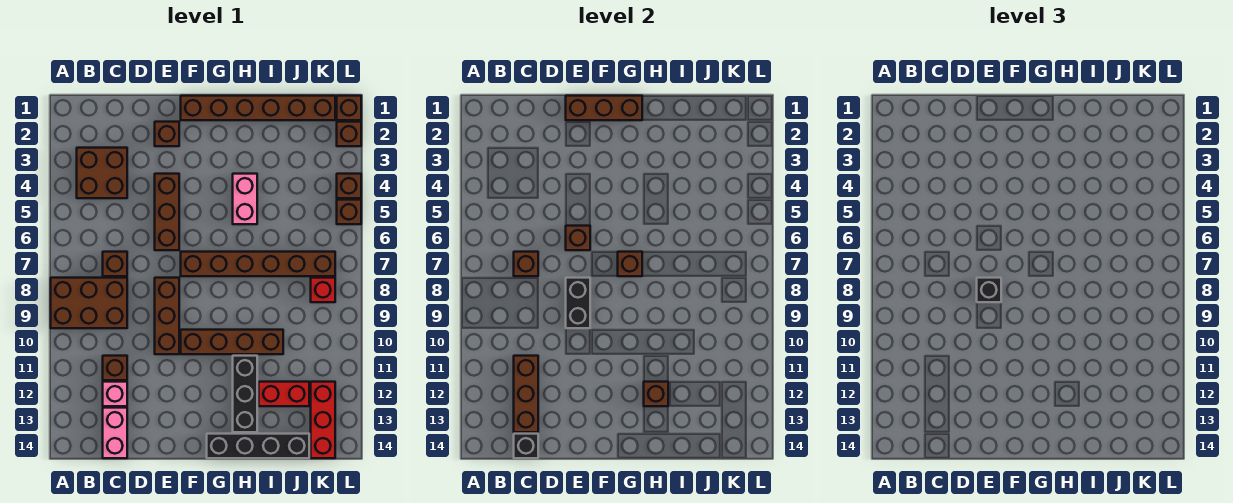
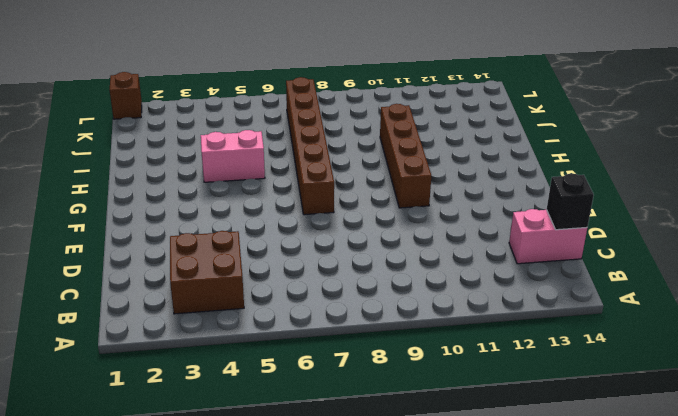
none -> brown 2x3 brick [51,278,127,328]
none -> brown 1x1 brick [103,252,127,276]
none -> brown 1x1 brick [103,356,127,380]
none -> pink 1x1 brick [103,382,127,406]

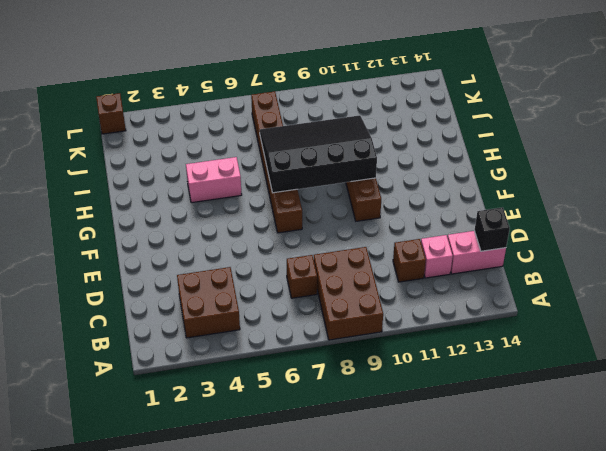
black 3x4 slope [259,115,377,193] -> brown 1x1 brick [618,252,642,276]
none -> brown 1x1 brick [155,122,179,146]
none -> brown 1x3 brick [155,174,179,250]
none -> brown 1x3 brick [155,278,179,354]
none -> brown 1x6 brick [181,96,335,120]

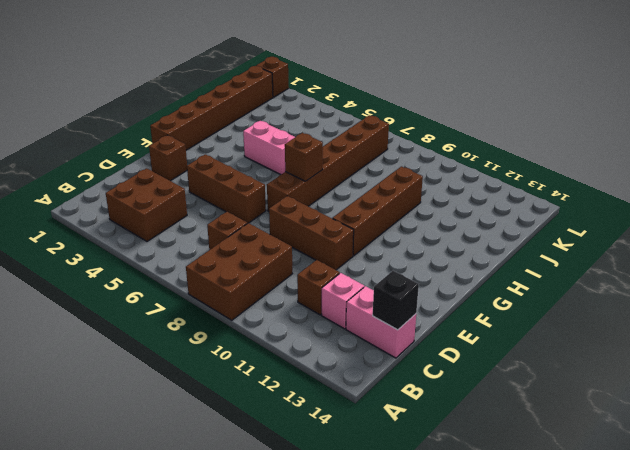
none -> black 1x4 brick [207,434,309,458]
none -> black 1x3 brick [233,356,257,432]
none -> red 1x2 brick [259,382,309,406]
none -> red 1x1 brick [311,278,335,302]

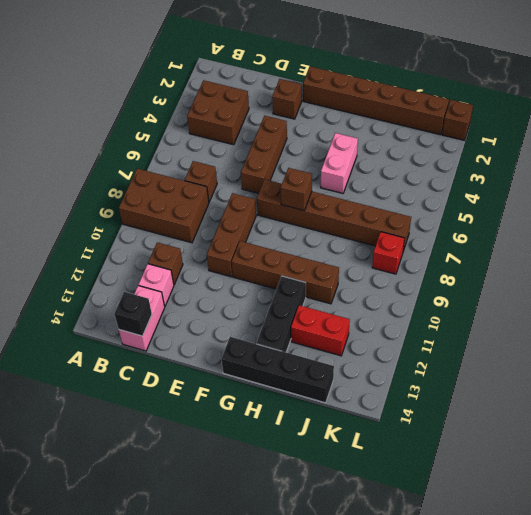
none -> red 1x3 brick [311,382,335,458]
none -> brown 1x1 brick [337,122,361,146]
none -> brown 1x1 brick [337,174,361,198]
none -> brown 1x1 brick [337,200,361,224]

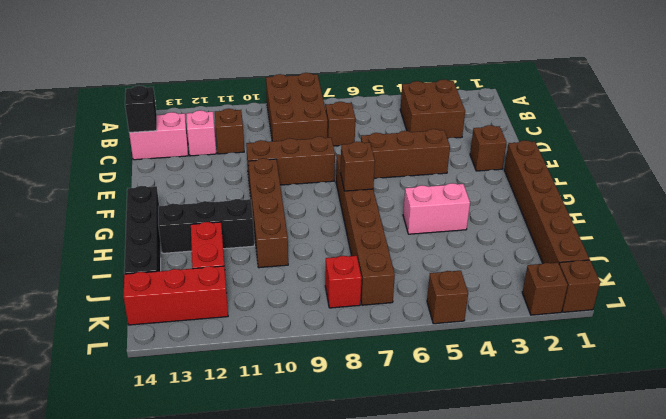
none -> brown 1x1 brick [337,174,361,198]
none -> brown 1x1 brick [514,252,538,276]
none -> brown 1x3 brick [514,356,538,432]
none -> brown 1x3 brick [566,96,642,120]

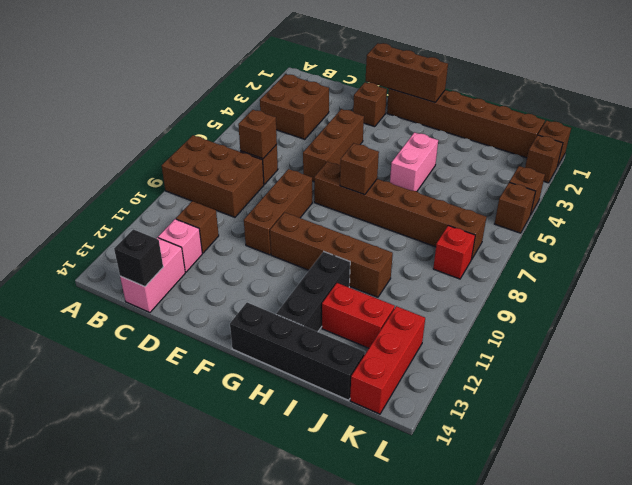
none -> brown 1x3 brick [514,356,538,432]
none -> brown 1x1 brick [566,226,590,250]
none -> black 1x2 brick [566,278,590,328]
none -> brown 1x1 brick [644,382,668,406]

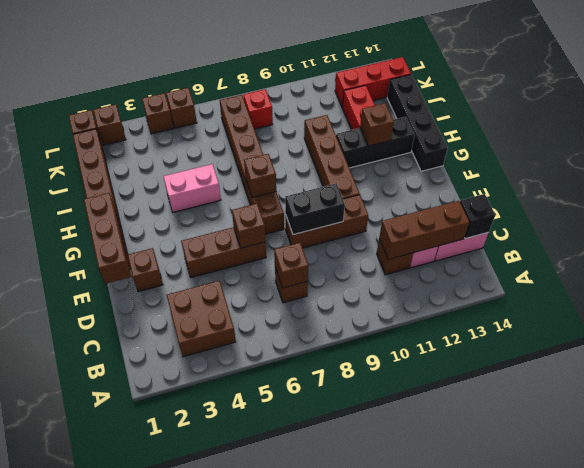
none -> brown 2x3 brick [51,278,127,328]
none -> black 1x1 brick [977,278,1001,302]

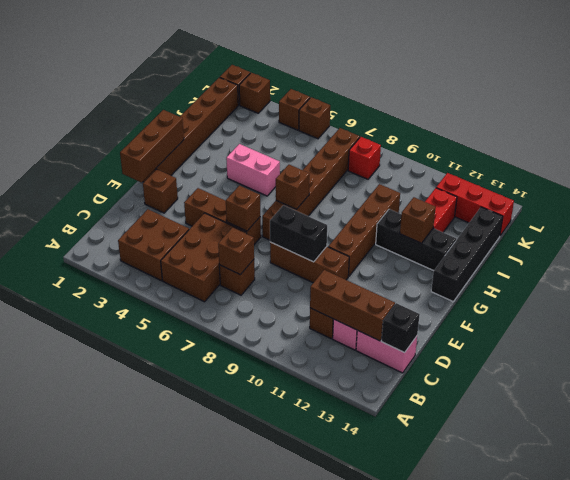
brown 2x3 brick [161,213,247,302] -> brown 2x3 brick moved to [51,278,127,328]
none -> black 1x1 brick [977,278,1001,302]

